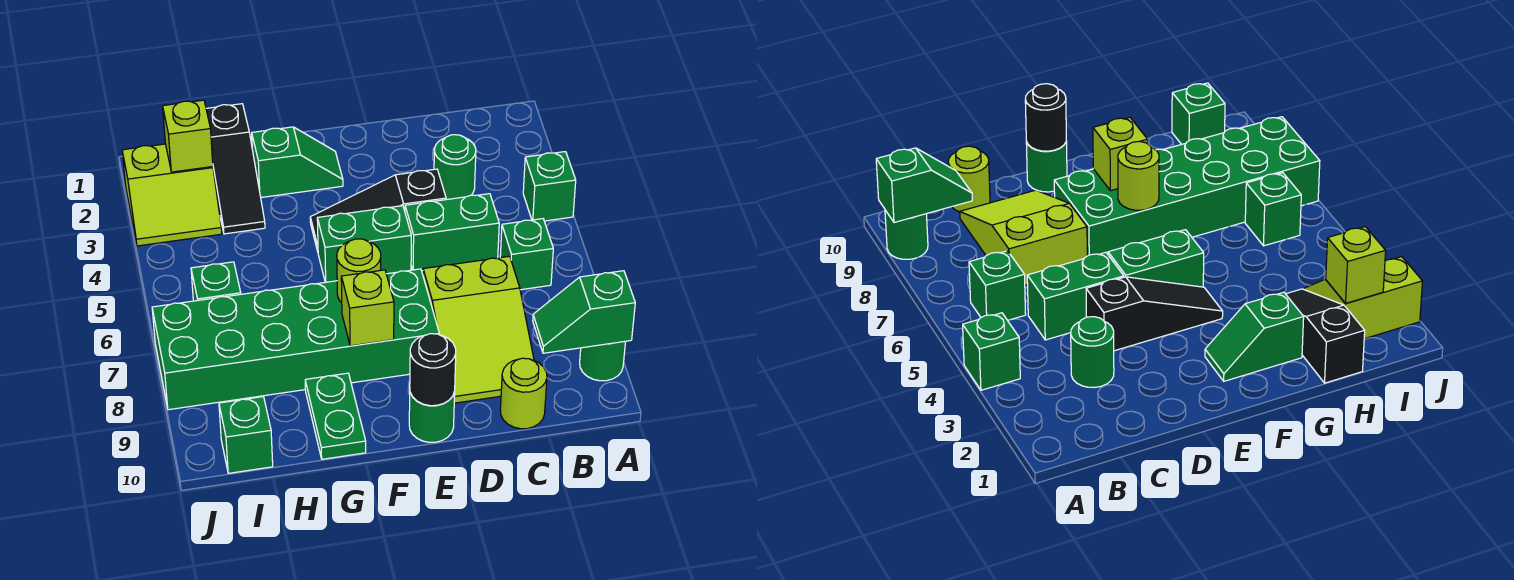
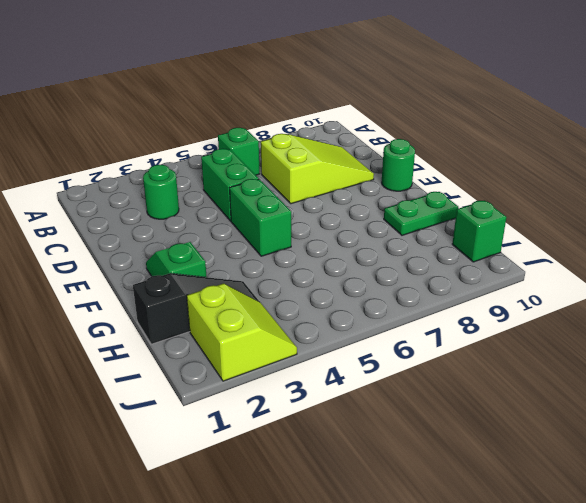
none -> green 1x1 brick [523,152,576,221]
none -> green 1x1 round brick [580,341,626,381]
none -> lime 1x1 round brick [500,358,547,429]

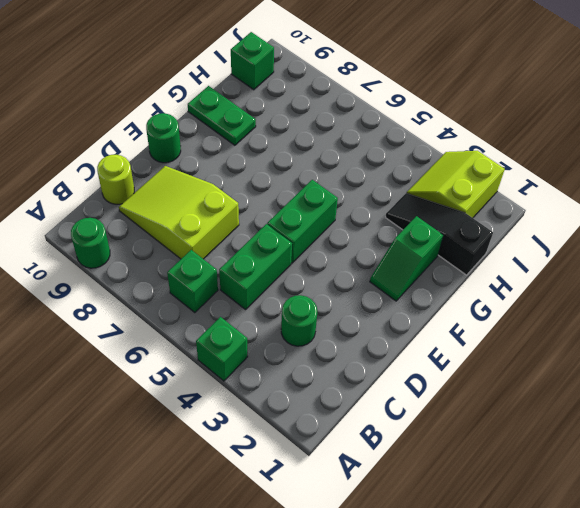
none -> black 1x3 slope [310,169,446,251]
none -> green 2x6 brick [152,269,439,410]
none -> green 1x1 brick [191,262,241,301]

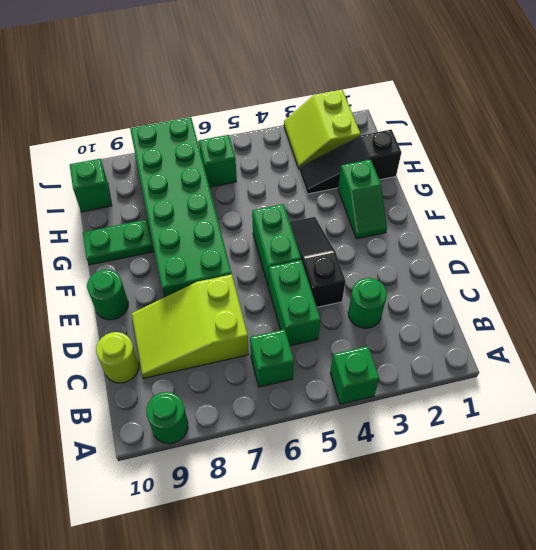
none -> green 1x2 slope [533,271,635,353]
none -> black 1x1 round brick [410,334,456,406]
none -> lime 1x1 round brick [337,239,381,303]

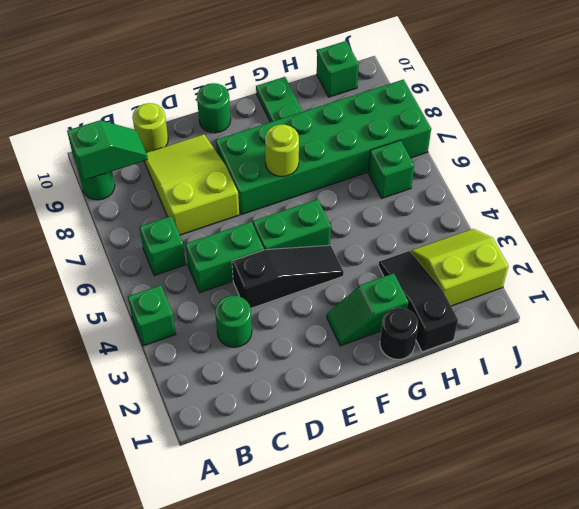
black 1x1 round brick [380,308,418,359] -> black 1x1 round brick moved to [410,334,456,406]
none -> lime 1x1 brick [341,270,394,346]
none -> lime 1x1 brick [163,100,213,172]

